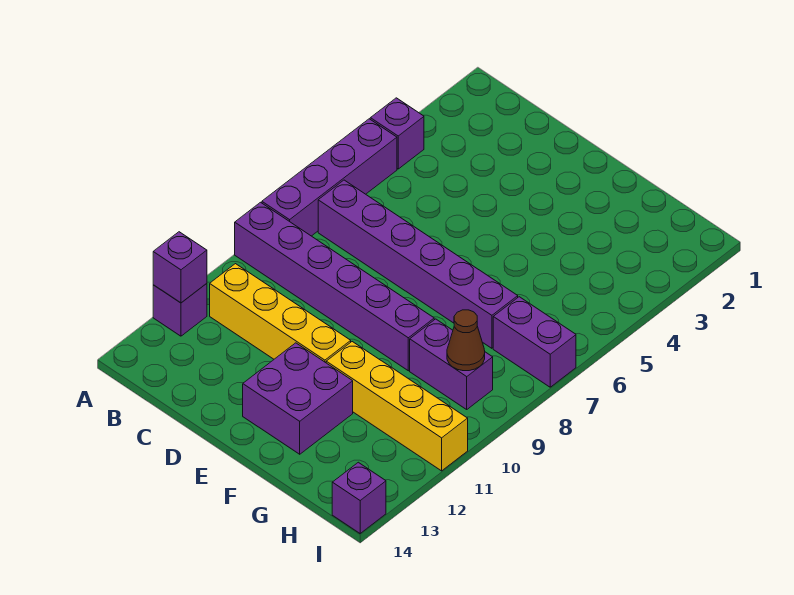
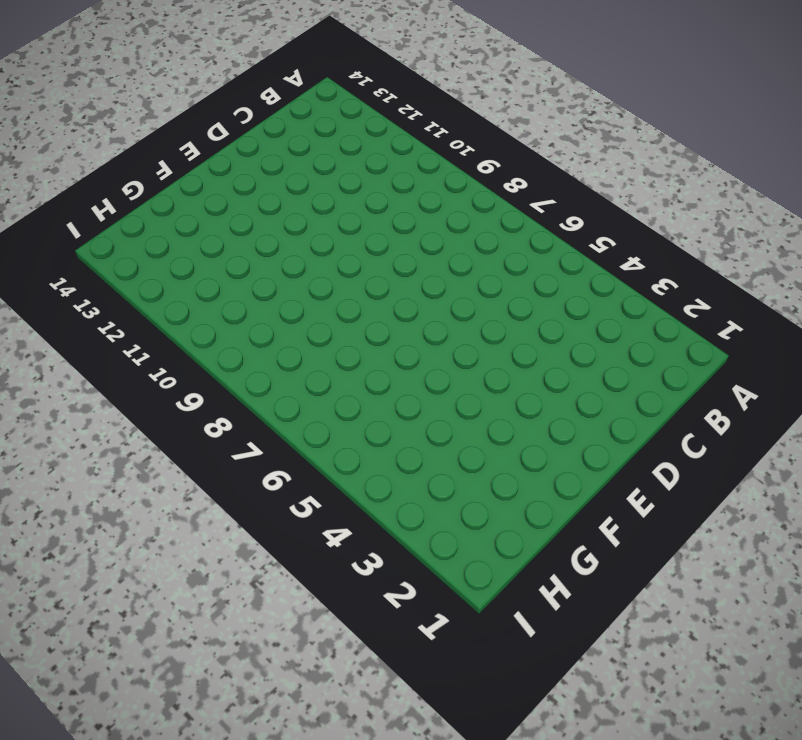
none -> purple 1x1 brick [370,98,424,169]
none -> purple 1x4 brick [262,119,397,236]
none -> purple 1x6 brick [235,202,434,371]

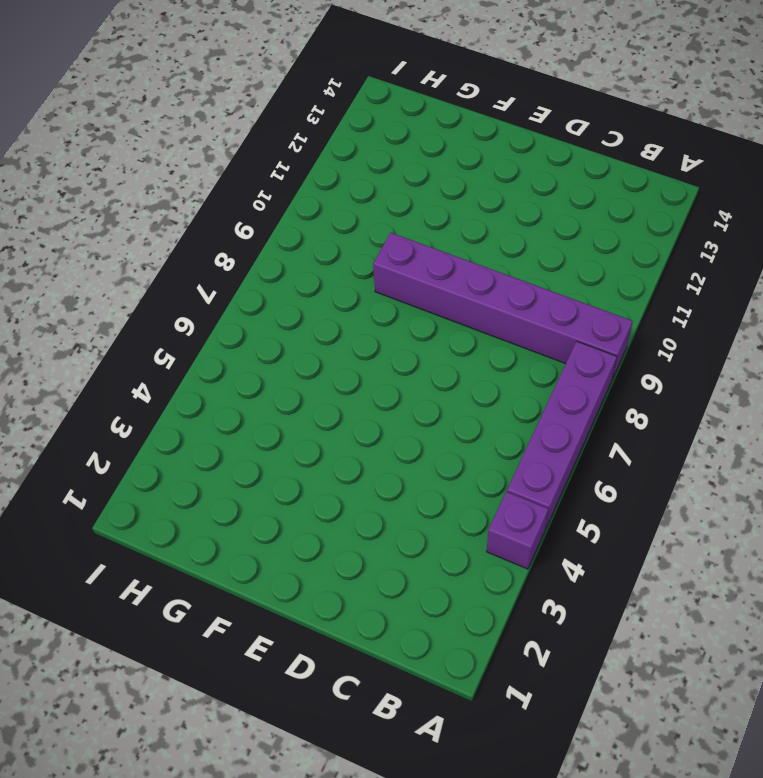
none -> purple 1x1 brick [153,283,207,336]
none -> purple 1x6 brick [318,180,518,348]
none -> yellow 1x4 brick [210,264,351,363]

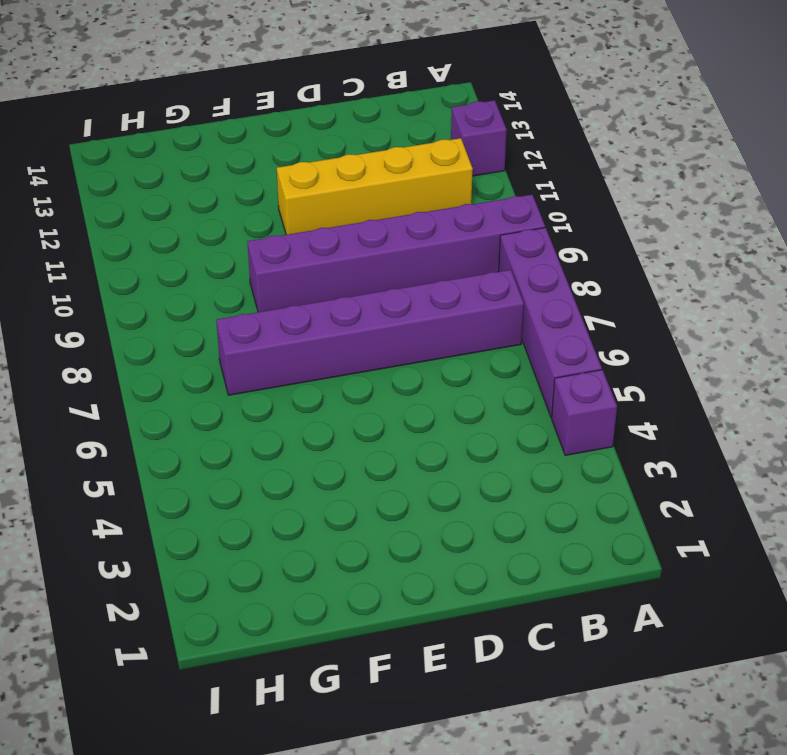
none -> purple 2x2 brick [243,343,353,454]
none -> yellow 1x4 brick [326,342,468,471]
none -> purple 1x2 brick [410,319,493,409]

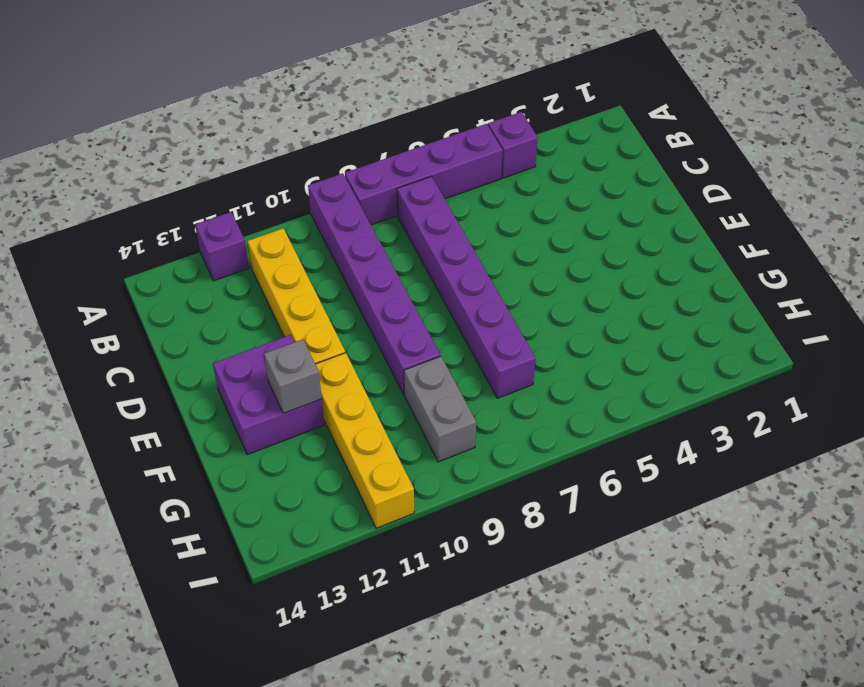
grey 1x1 brick [264,339,322,413] -> none
grey 1x2 brick [404,356,476,462] -> purple 1x2 brick [410,319,493,409]
none -> purple 1x2 brick [493,297,576,387]
none -> purple 1x1 brick [332,462,386,533]
none -> purple 1x1 brick [153,232,207,303]

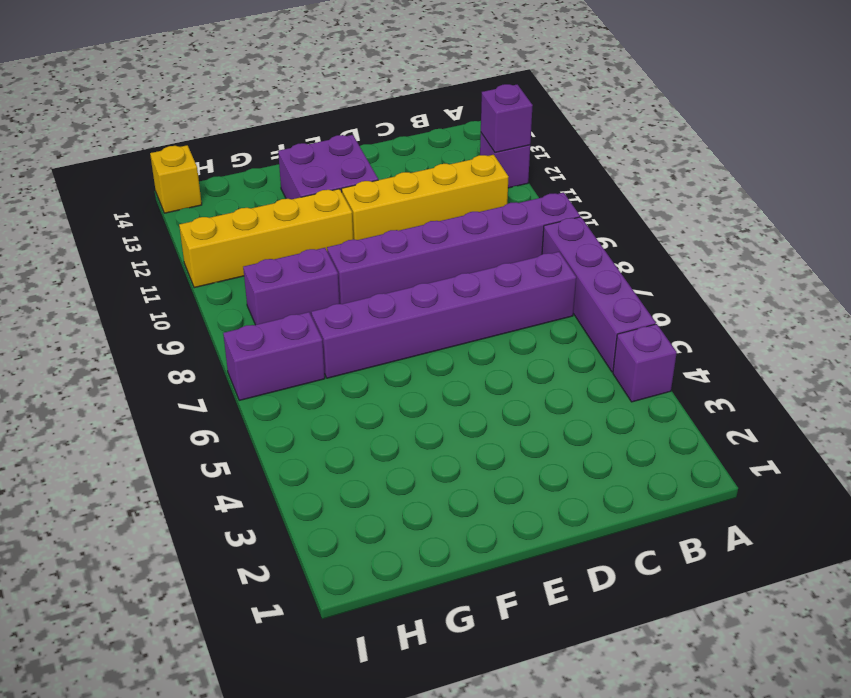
yellow 1x1 brick [150,145,202,213] -> purple 1x1 brick [332,462,386,533]
none -> brown 1x1 cone [447,310,485,371]

